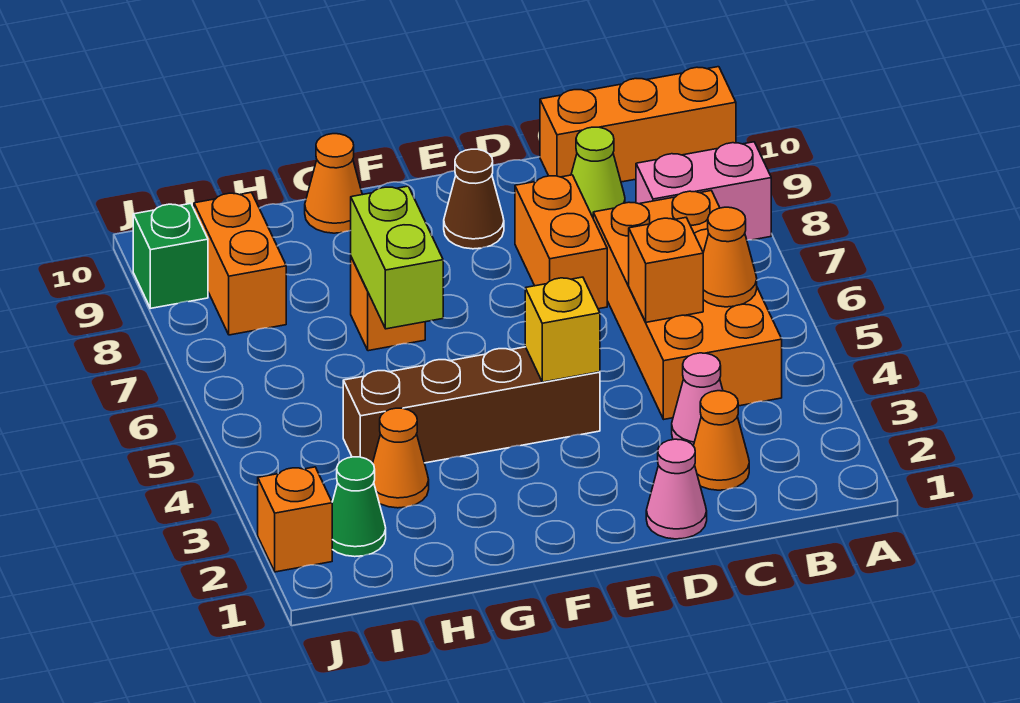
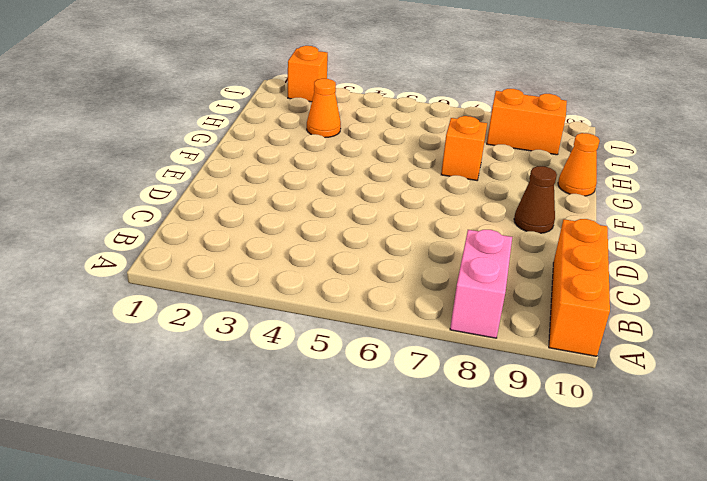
none -> orange 2x4 brick [593,191,782,419]
none -> orange 1x1 cone [694,391,749,490]
none -> pink 1x1 cone [672,353,723,446]

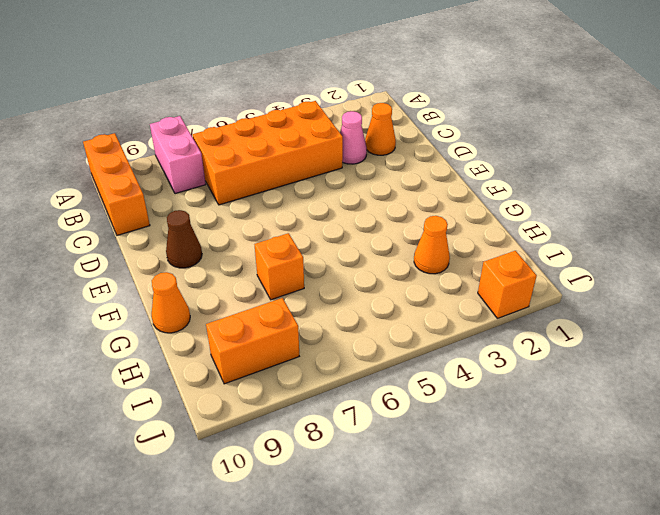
none -> lime 1x1 cone [571,127,625,217]
none -> pink 1x1 cone [646,439,707,539]
none -> orange 1x2 brick [515,175,607,309]

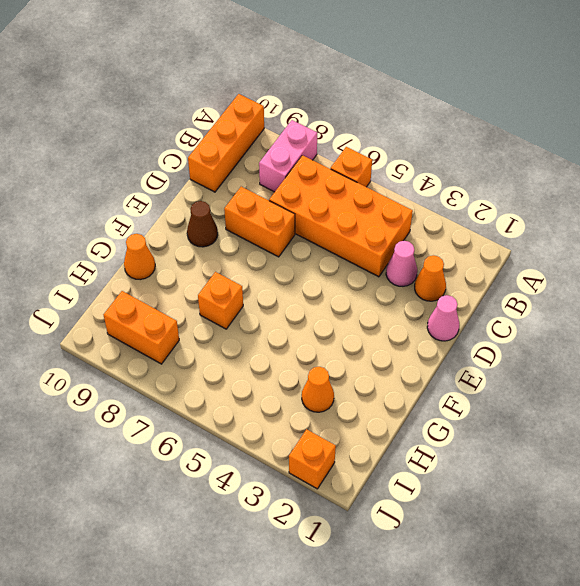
orange 1x1 brick [331,147,372,187] -> orange 1x1 brick moved to [629,218,703,322]
none -> lime 1x1 cone [571,127,625,217]
none -> brown 1x4 brick [343,347,600,463]
none -> green 1x1 cone [332,457,386,557]

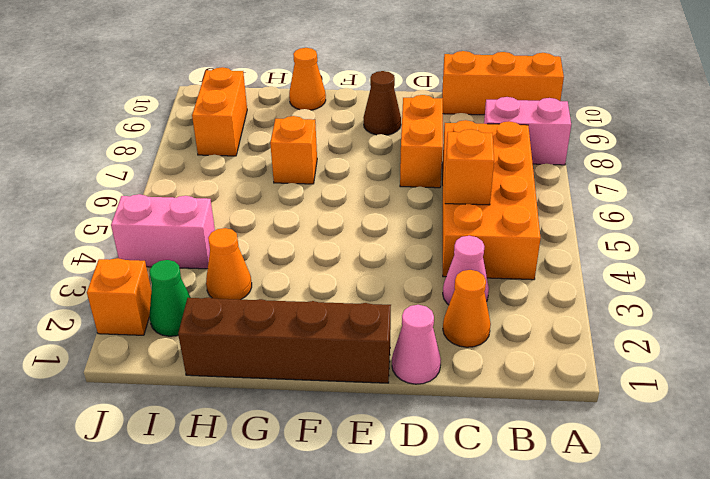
brown 1x4 brick [178,297,391,383] -> brown 1x4 brick moved to [343,347,600,463]
pink 1x2 brick [111,194,215,269] -> none
none -> lime 1x1 cone [571,127,625,217]
none -> green 1x1 brick [133,204,208,308]
none -> orange 1x1 cone [703,207,757,307]

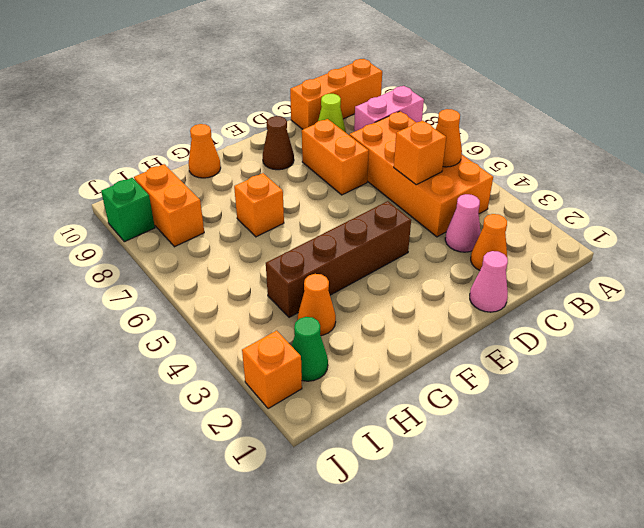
none -> yellow 1x1 brick [525,277,600,382]
none -> lime 1x2 brick [350,186,443,329]

